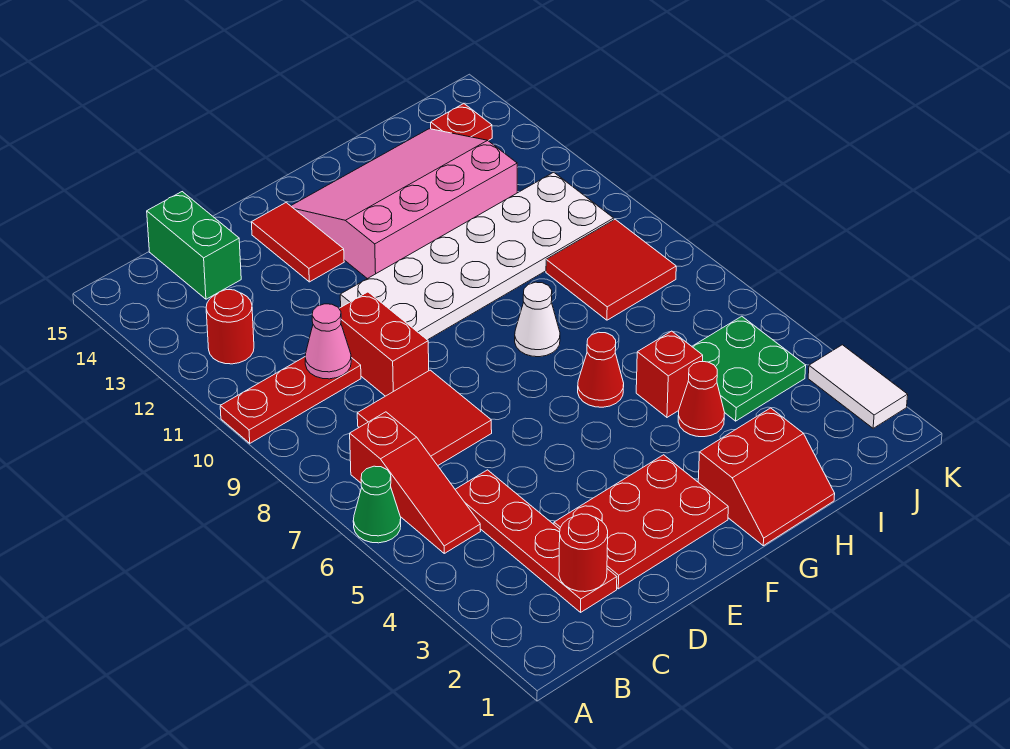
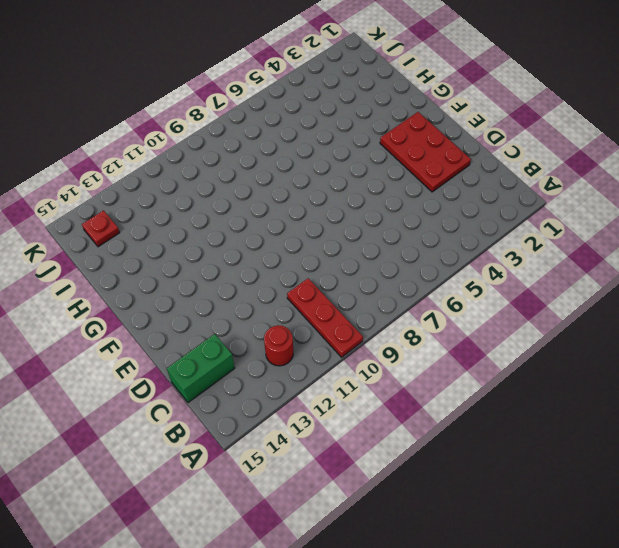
none -> green 1x1 cone [353,466,401,543]
none -> red 1x3 slope [350,412,481,553]
none -> red 1x4 plate [455,470,617,612]

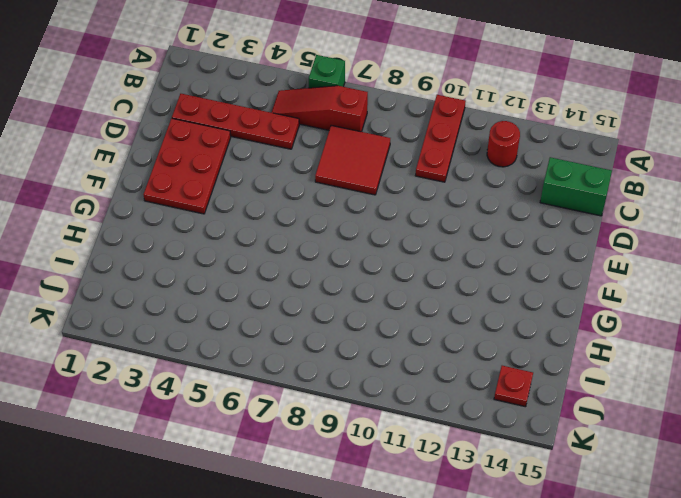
green 1x1 brick [309,55,345,88] -> green 1x1 cone [353,466,401,543]
none -> red 1x2 brick [339,292,429,396]
none -> white 2x6 plate [340,172,614,340]
none -> red 1x2 tile [251,203,344,282]

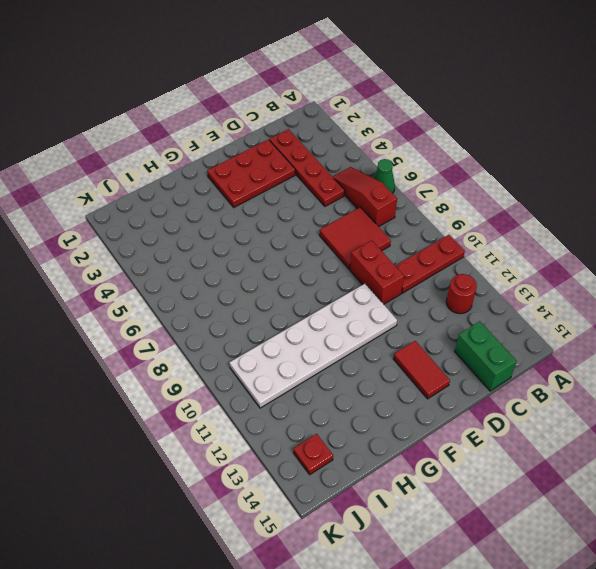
none -> pink 3x4 slope [291,129,517,279]
none -> red 2x2 slope [698,408,835,546]
none -> red 1x1 cone [578,332,624,407]

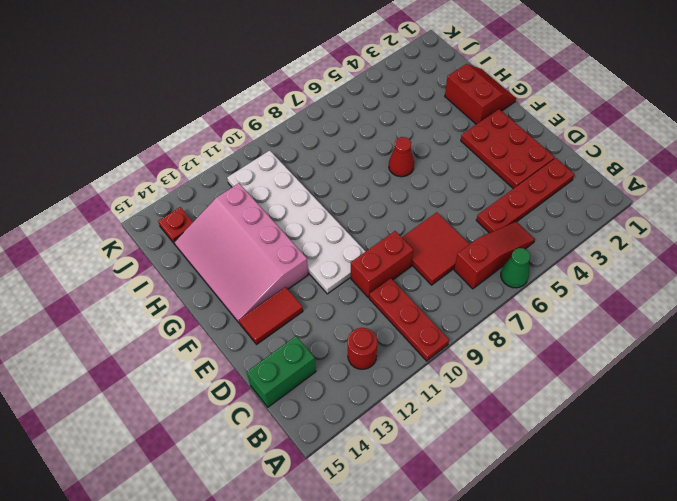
none -> white 1x1 cone [515,282,560,357]
none -> red 1x1 cone [678,362,725,437]
none -> red 1x1 brick [636,331,703,417]

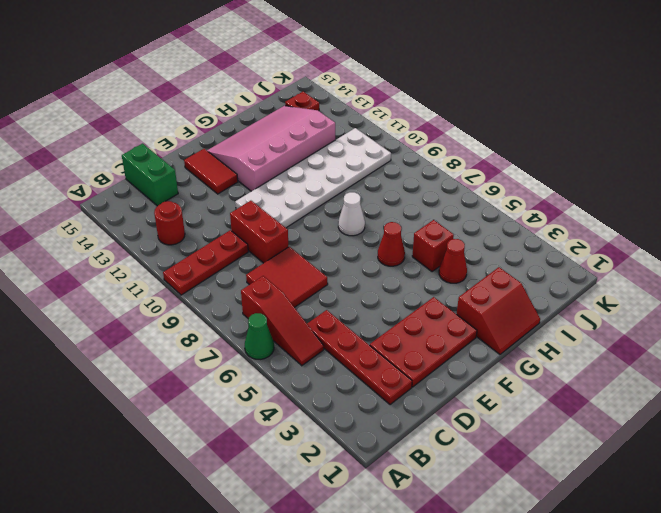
none -> green 2x2 plate [692,316,806,421]
none -> red 2x2 tile [546,219,676,320]
none -> white 1x2 tile [808,345,908,428]

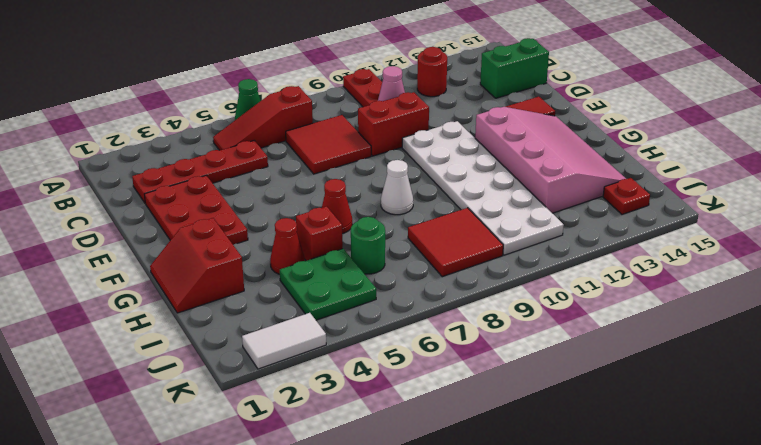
green 1x1 round brick [351,217,385,274] -> none
none -> red 1x1 round brick [559,514,608,592]

